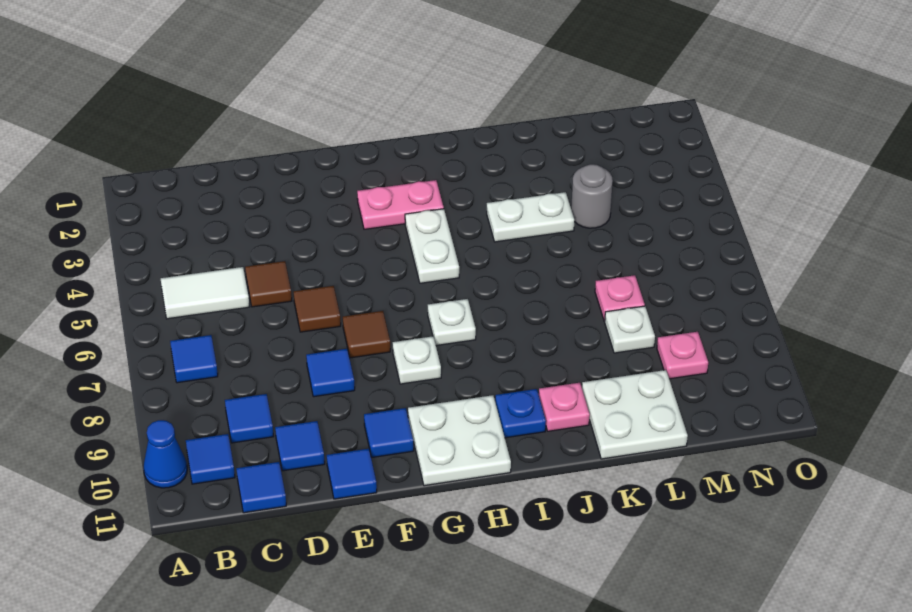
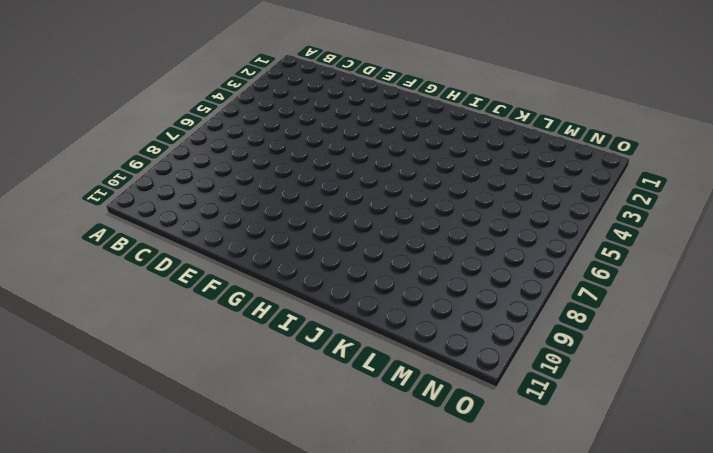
none -> blue 1x1 cone [144,420,187,488]
none -> white 1x2 tile [161,267,249,319]
none -> blue 1x1 tile [170,335,218,383]

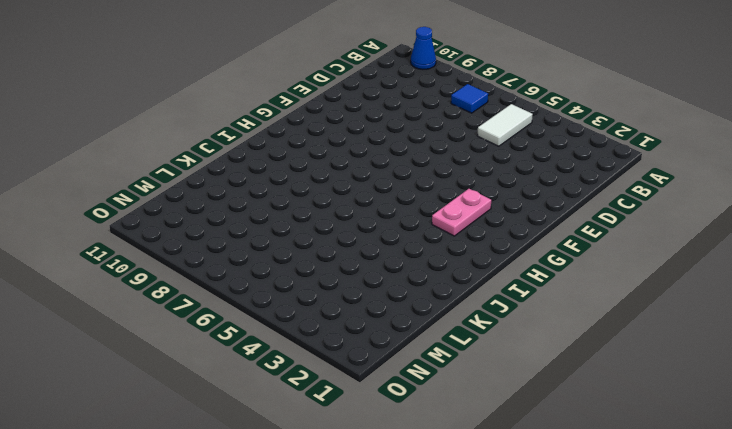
none -> blue 1x1 tile [186,434,235,484]
none -> blue 1x1 tile [225,394,274,443]
none -> blue 1x1 tile [236,462,286,513]

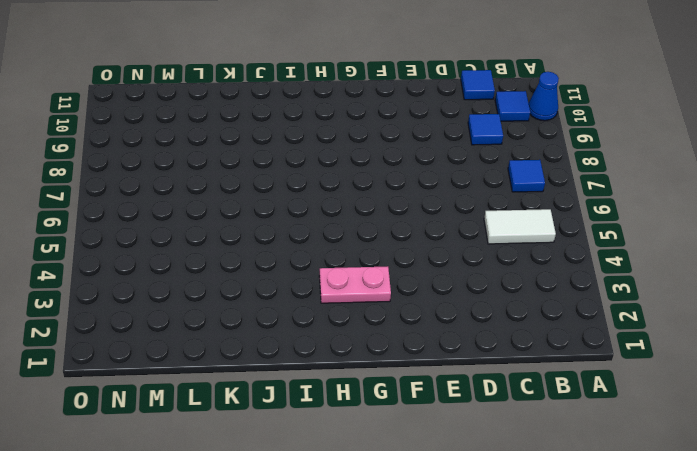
none -> brown 1x1 tile [245,261,292,307]
none -> blue 1x1 tile [275,421,325,471]
none -> brown 1x1 tile [294,286,341,332]

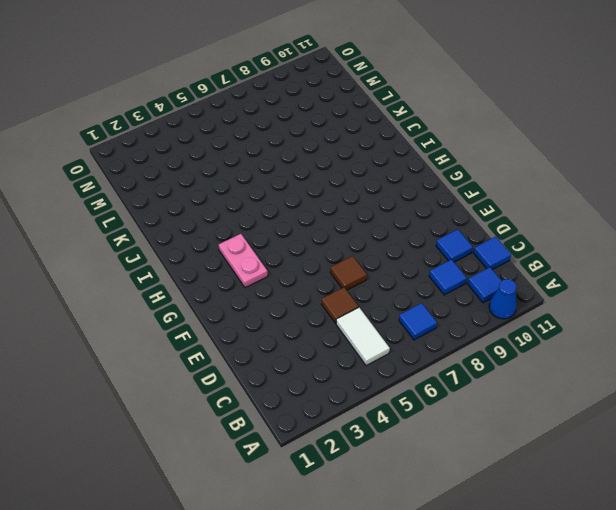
none -> blue 1x1 tile [306,349,355,397]
none -> blue 1x1 tile [327,449,377,499]
none -> brown 1x1 tile [343,311,390,358]

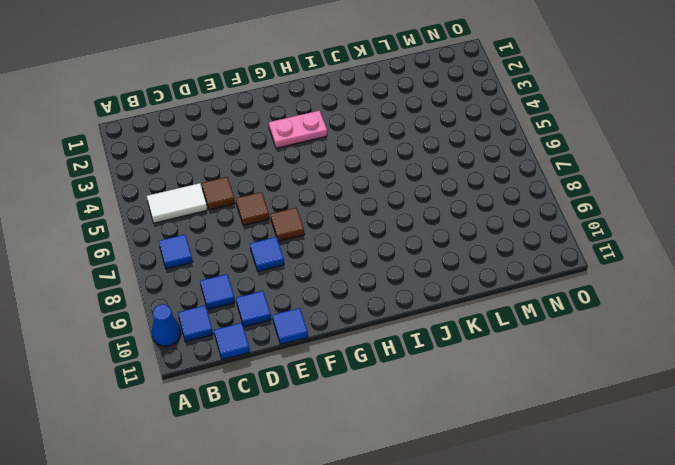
none -> blue 1x1 tile [364,408,414,458]
none -> white 1x1 plate [393,336,441,384]
none -> white 2x2 plate [408,395,511,486]

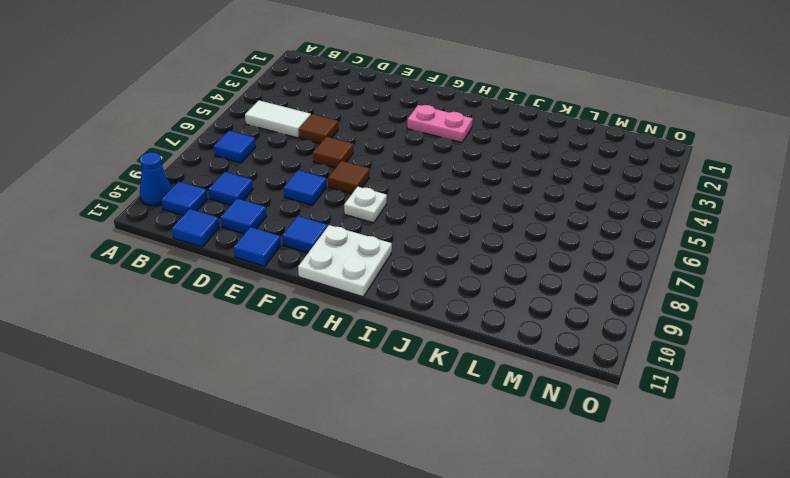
none -> white 1x2 plate [405,209,459,283]
none -> white 1x1 plate [428,299,476,346]
none -> blue 1x1 plate [495,389,546,438]

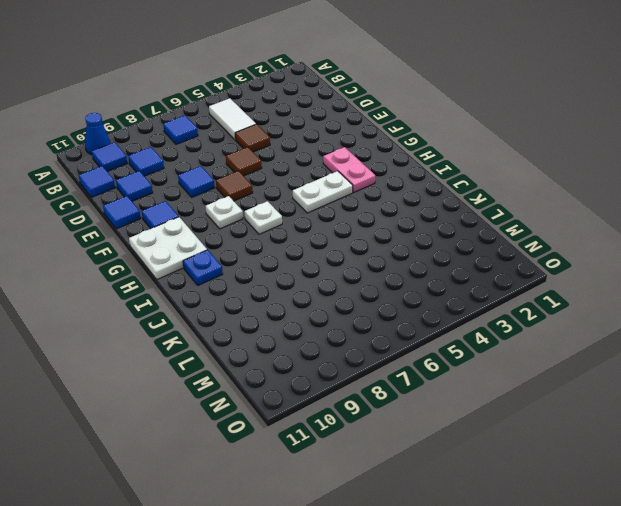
none -> white 1x2 plate [487,192,574,242]
none -> pink 1x1 plate [539,383,590,431]
none -> white 2x2 plate [582,370,688,459]

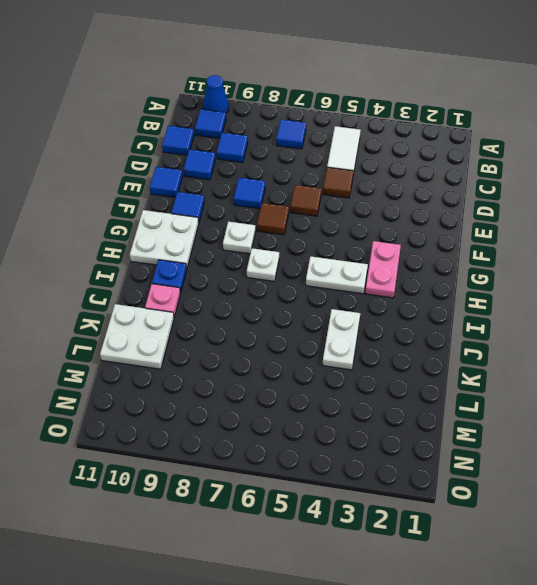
none -> grey 1x1 round brick [571,164,613,228]
none -> pink 1x1 plate [595,275,645,321]
none -> white 1x1 plate [605,306,655,353]

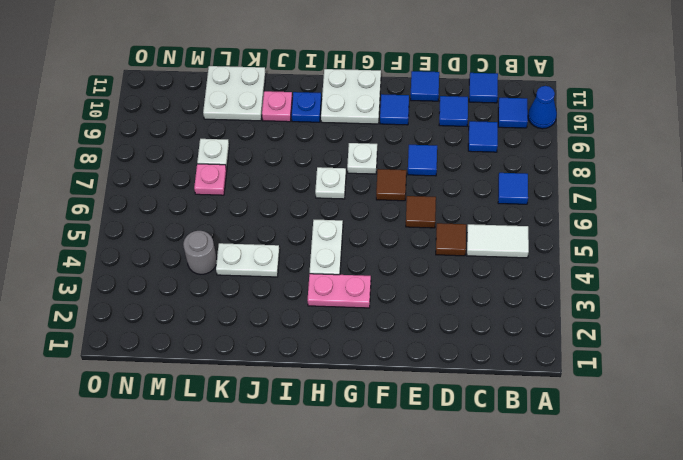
none -> pink 1x1 plate [657,332,708,379]

